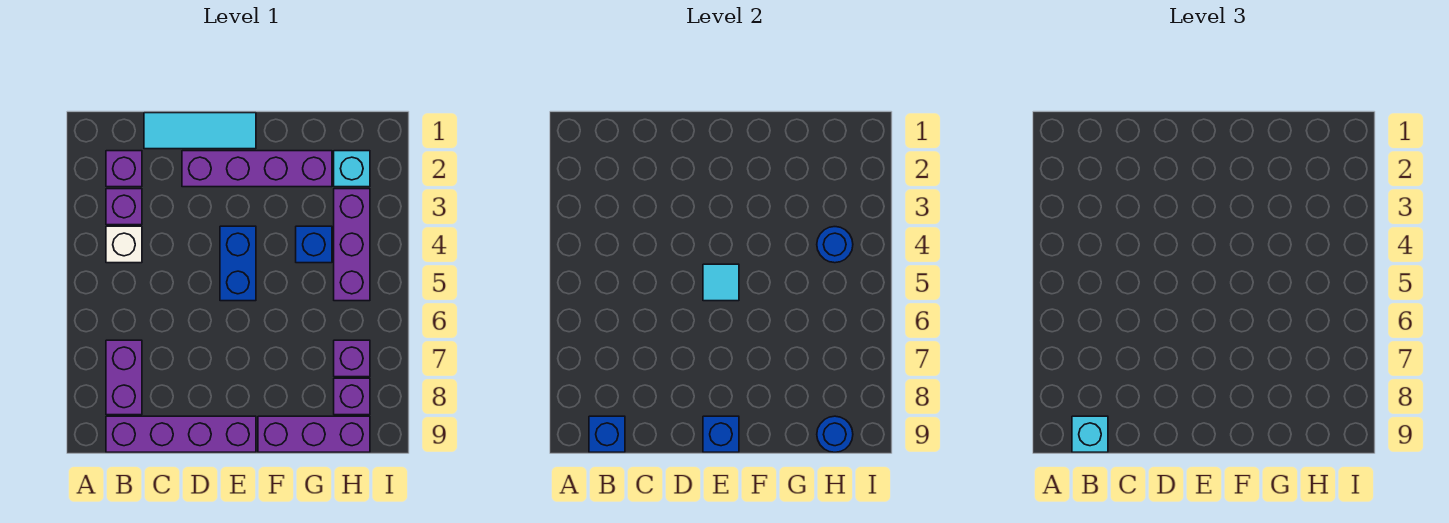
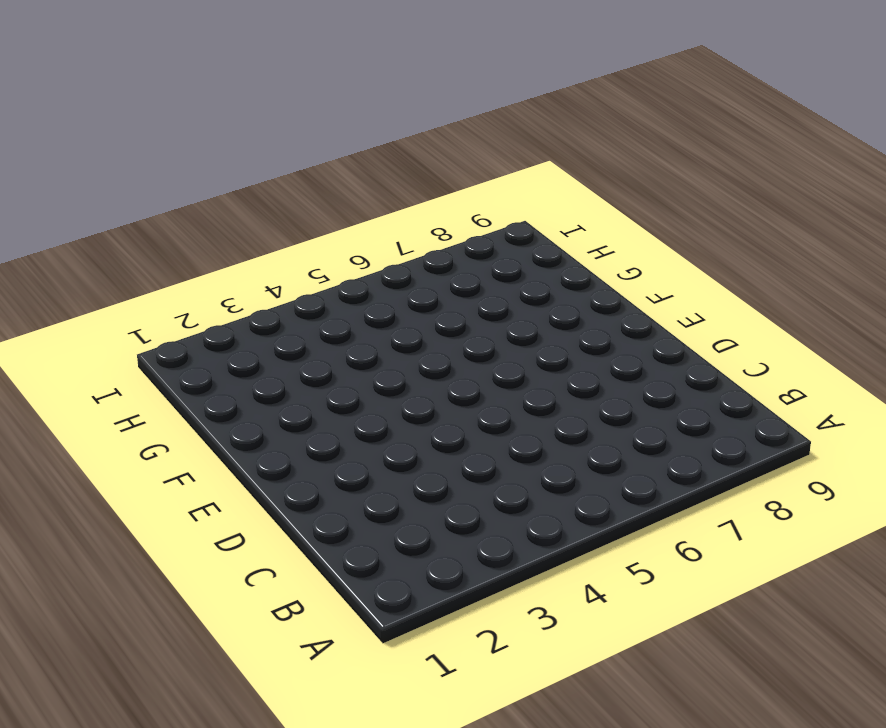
none -> purple 1x1 brick [106,151,142,187]
none -> purple 1x1 brick [106,189,142,225]
none -> white 1x1 brick [106,226,142,263]

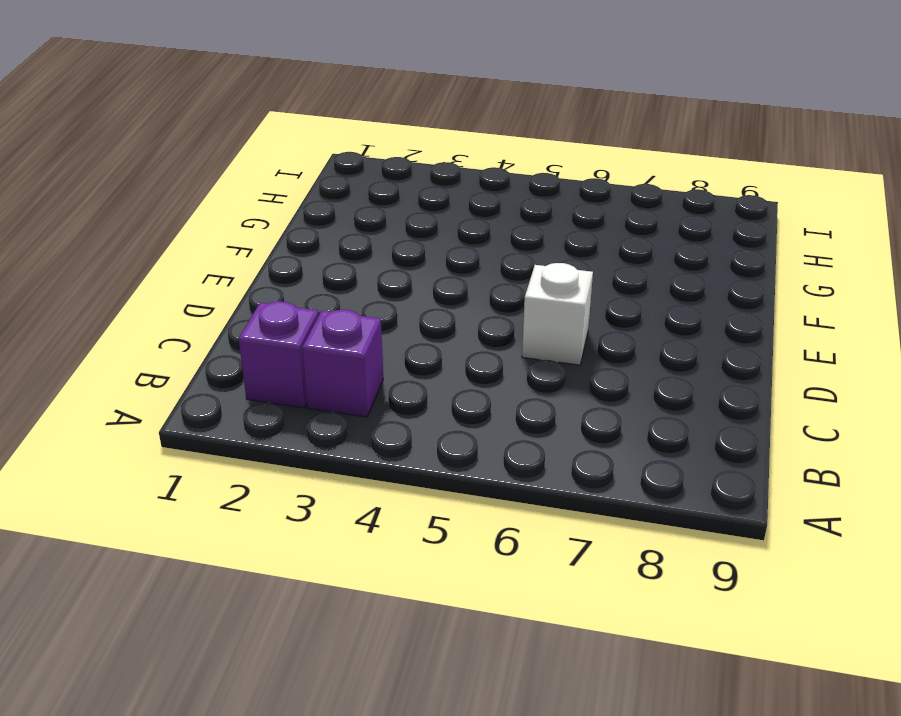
white 1x1 brick [522,263,593,365] -> white 1x1 brick moved to [106,226,142,263]
none -> purple 1x2 brick [106,340,142,415]
none -> purple 1x4 brick [106,416,256,452]
none -> cyan 1x3 tile [144,113,256,149]

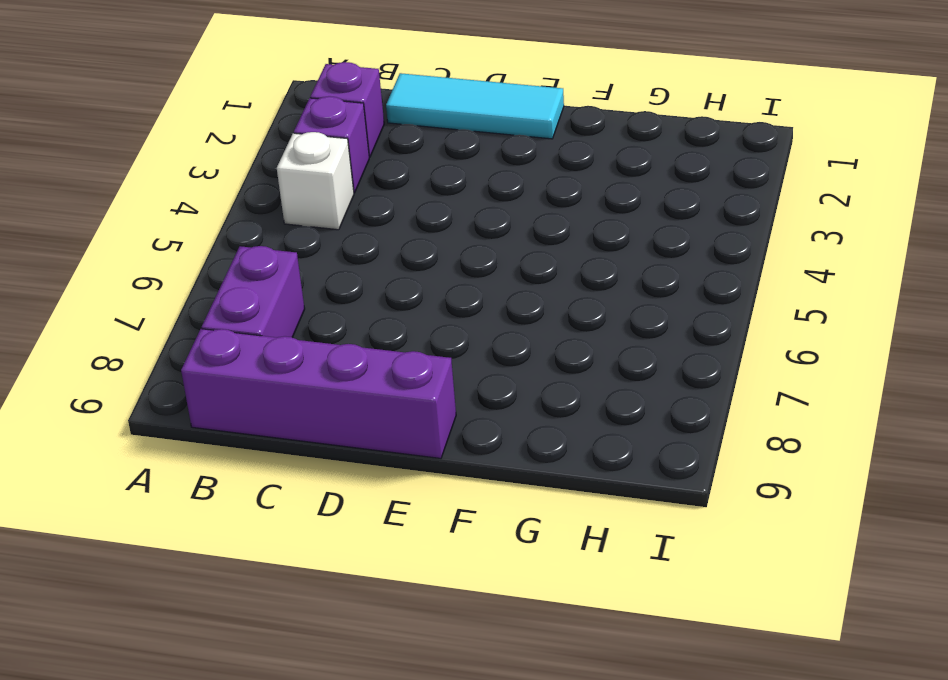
none -> purple 1x4 brick [182,151,332,187]
none -> blue 1x2 brick [220,226,256,301]
none -> purple 1x3 brick [258,416,370,452]

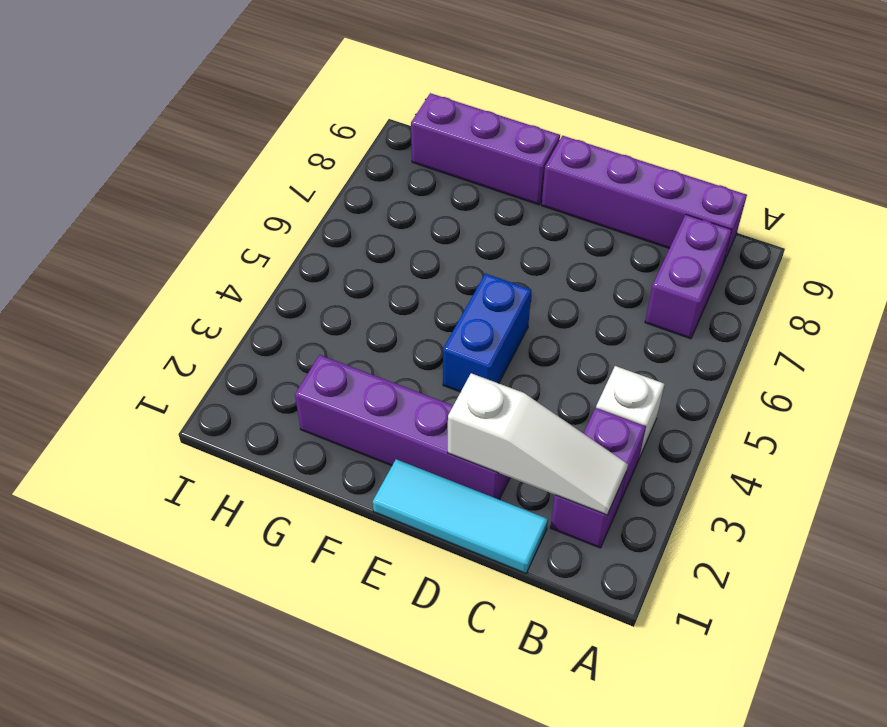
white 1x3 slope [448,373,628,515] -> none
none -> blue 1x1 brick [296,226,332,263]
none -> cyan 1x1 brick [334,151,370,187]
none -> purple 1x3 brick [334,189,370,301]

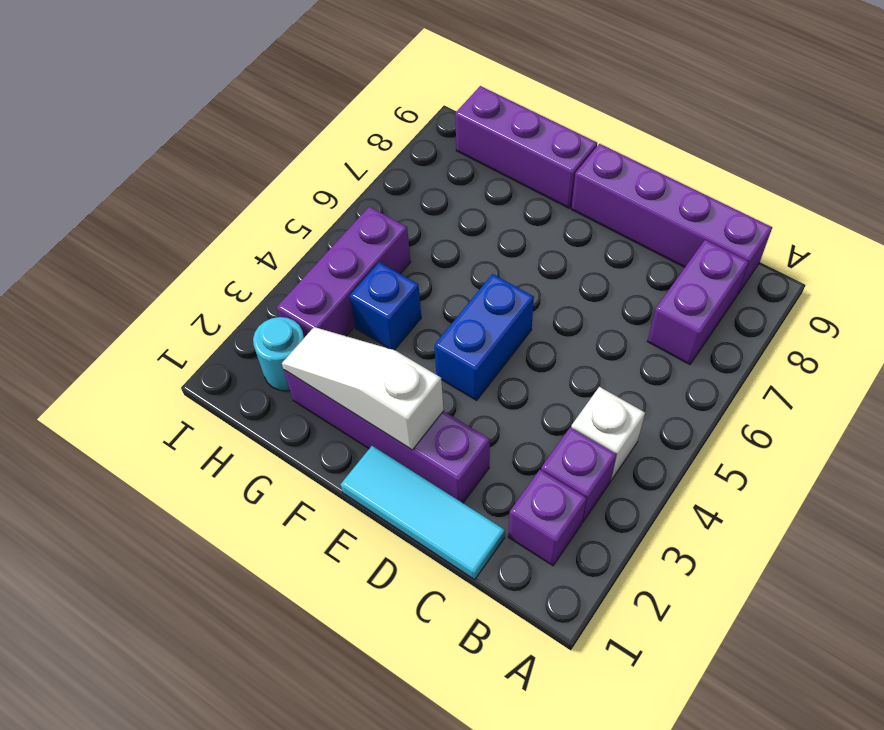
white 1x3 slope [282,327,444,450] -> none
cyan 1x1 round brick [253,317,304,391] -> cyan 1x1 brick [334,151,370,187]
none -> purple 1x1 brick [334,340,370,377]
none -> purple 1x1 brick [334,378,370,415]
none -> blue 1x1 brick [589,416,625,452]

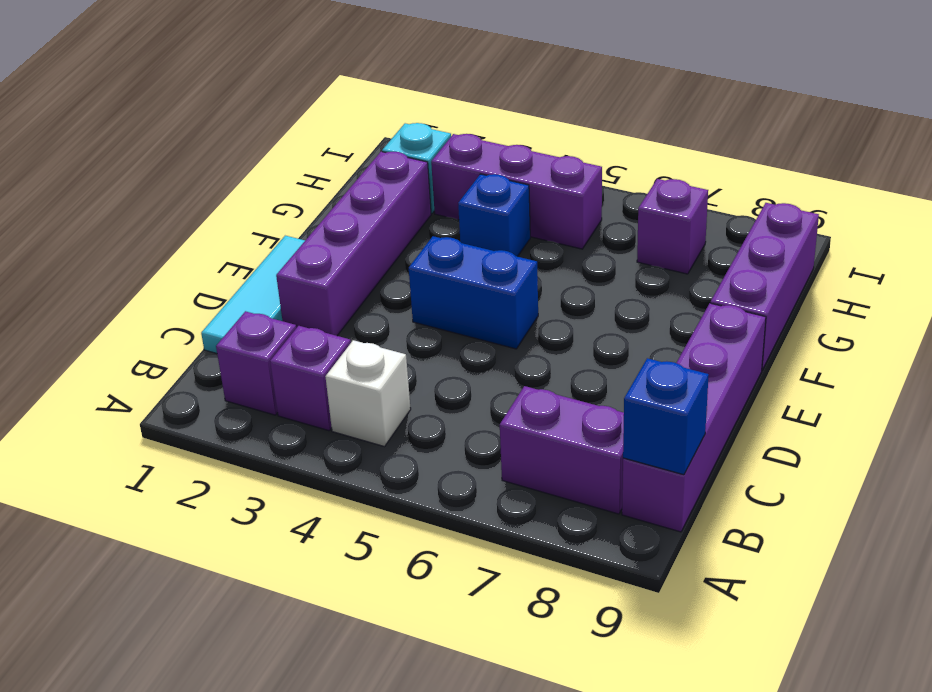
none -> purple 1x1 brick [334,378,370,415]
none -> cyan 1x1 tile [703,264,739,301]
none -> blue 1x1 brick [703,416,739,452]

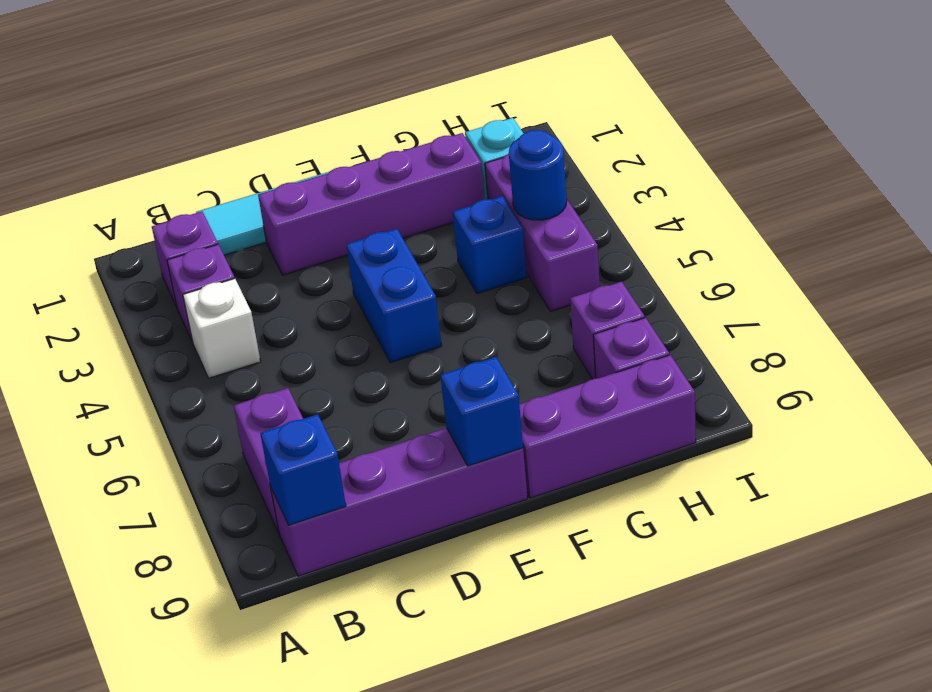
none -> cyan 1x1 tile [703,264,739,301]
none -> blue 1x1 round brick [817,416,853,452]
none -> cyan 1x1 brick [1072,416,1108,452]

